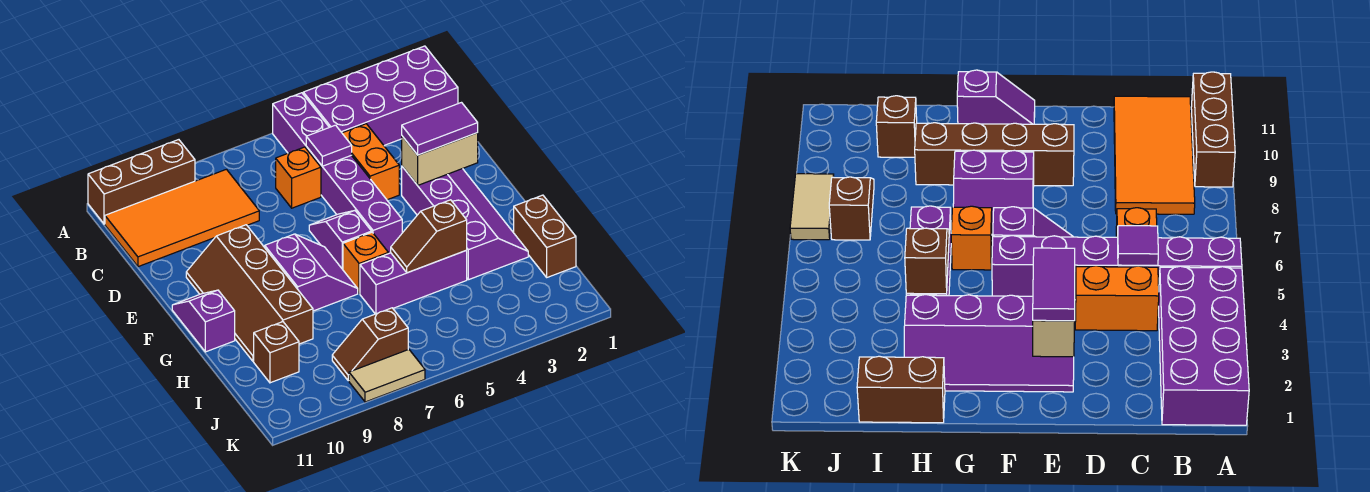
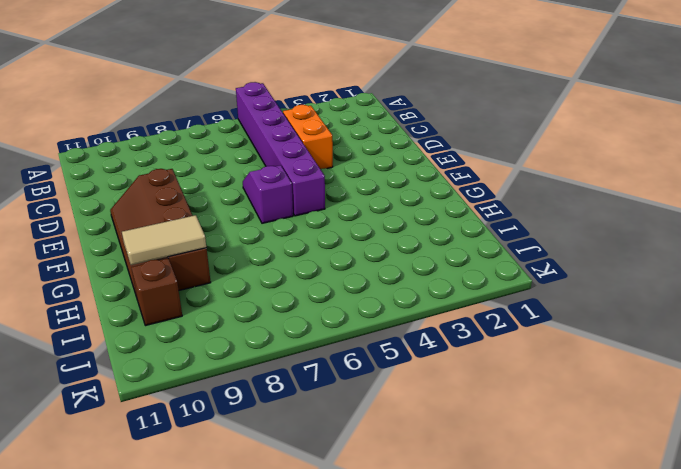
tan 1x2 tile [122,215,206,265] -> tan 1x2 tile moved to [349,349,425,402]
none -> purple 2x4 brick [303,46,458,145]
none -> brown 1x3 brick [88,140,195,224]
none -> orange 2x4 tile [105,169,259,267]

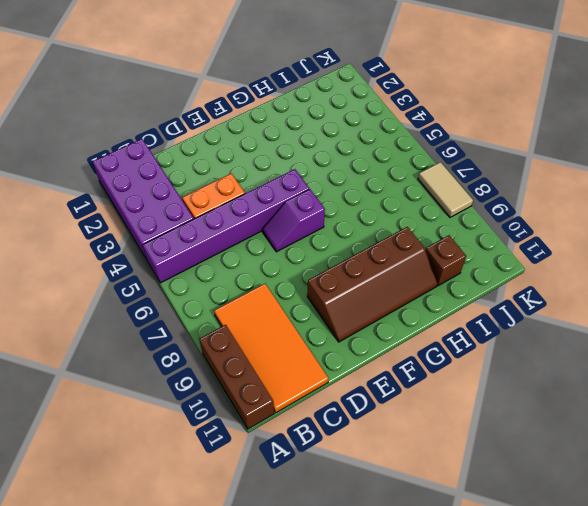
none -> orange 1x1 brick [276,147,321,208]
none -> purple 2x4 slope [402,167,528,280]
none -> purple 2x2 slope [265,234,358,311]

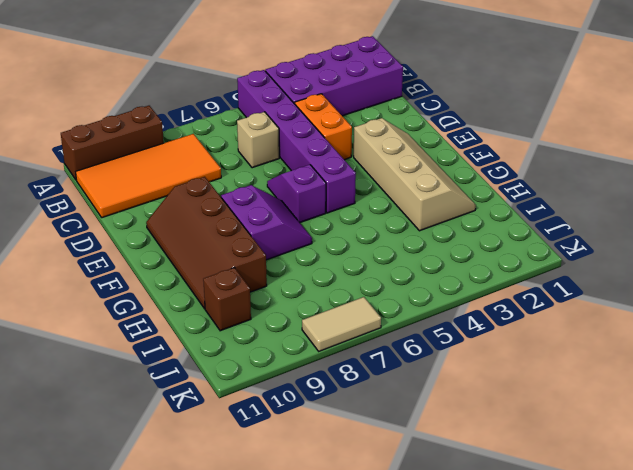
tan 1x1 brick [237,112,279,168] -> orange 1x1 brick [276,147,321,208]
tan 2x4 slope [354,118,476,231] -> purple 2x4 slope [402,167,528,280]
none -> purple 1x2 slope [172,290,235,352]
none -> orange 1x1 brick [343,232,388,293]
none -> brown 1x2 brick [514,195,576,277]

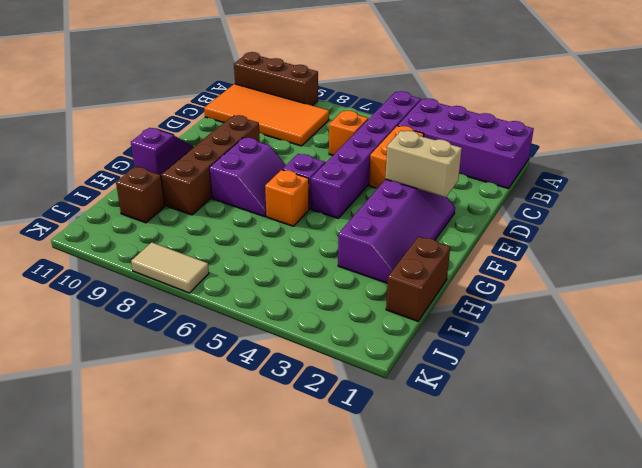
none -> purple 1x3 brick [360,250,467,314]
none -> brown 1x2 slope [332,308,408,381]
none -> purple 1x1 tile [306,125,352,166]

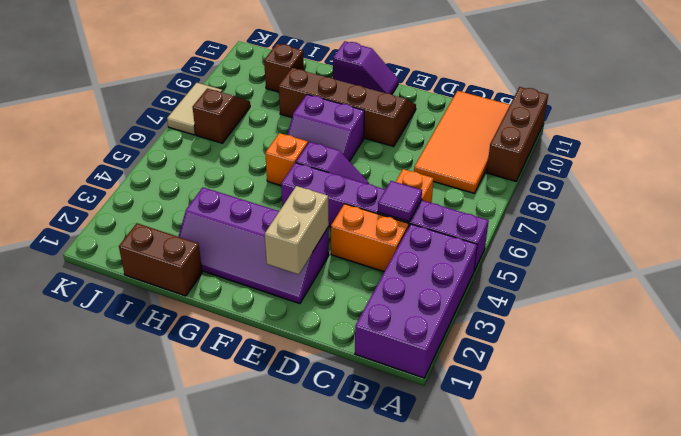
none -> purple 1x3 brick [360,250,467,314]
none -> brown 1x2 slope [391,200,467,273]
none -> purple 1x2 tile [402,103,478,155]

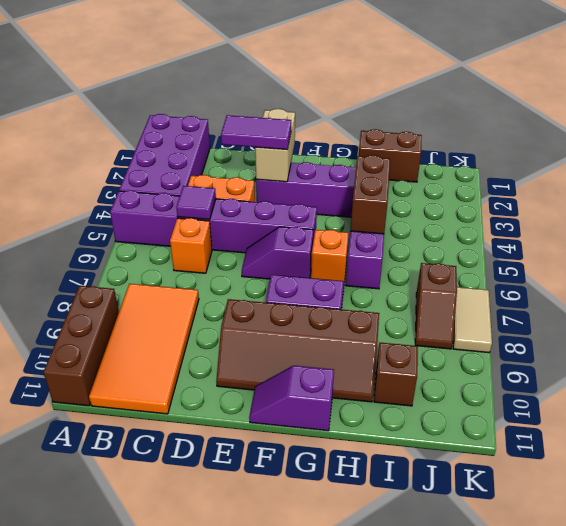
purple 1x2 tile [221,115,291,150] -> purple 1x2 tile turned to [402,103,478,155]
brown 1x2 brick [351,155,390,234] -> brown 1x2 slope [391,200,467,273]

